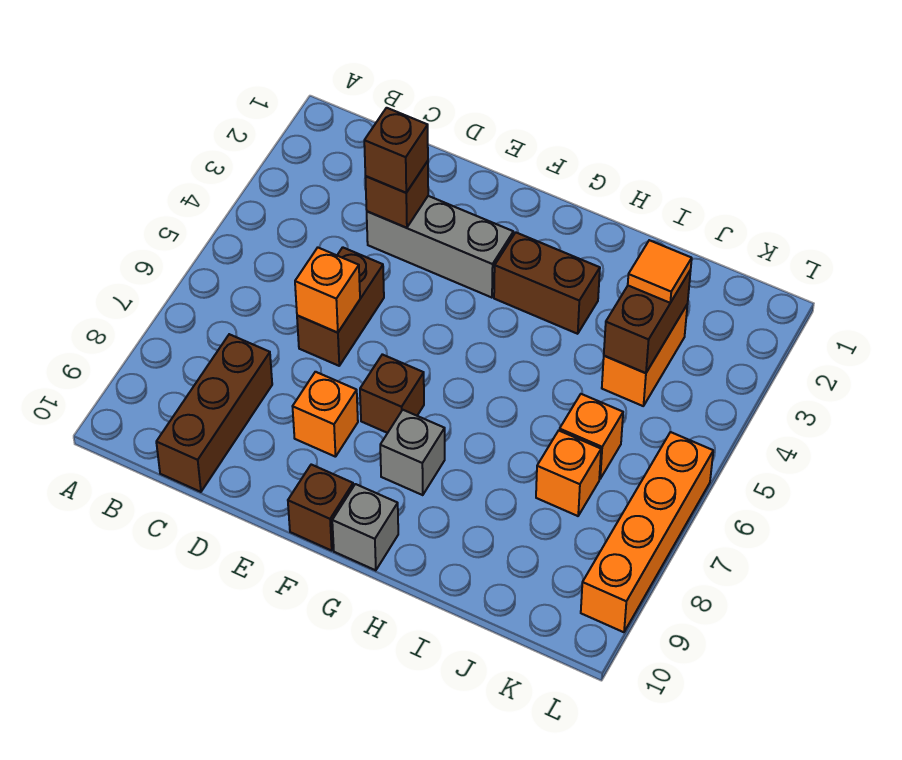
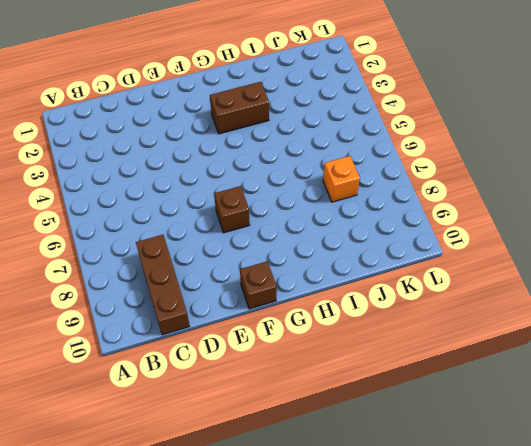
none -> grey 1x3 brick [367,196,513,298]
none -> brown 1x2 brick [297,247,384,366]
none -> orange 1x1 brick [293,372,358,457]

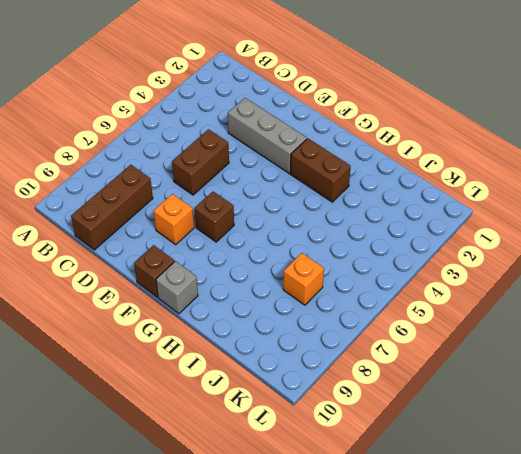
none -> grey 1x1 brick [380,410,445,495]
none -> orange 1x2 brick [602,305,687,406]
none -> orange 1x1 brick [559,394,623,479]

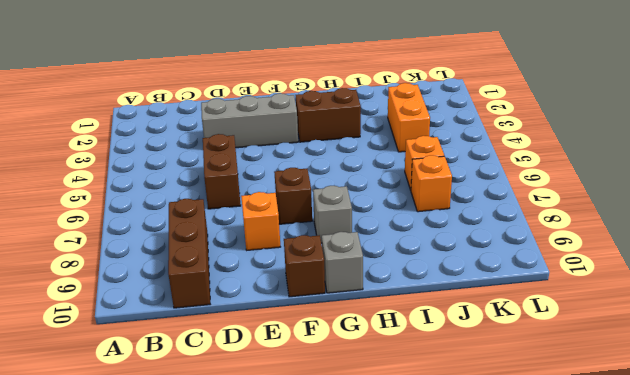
none -> orange 1x4 brick [581,432,713,632]
none -> brown 1x1 brick [365,161,428,228]
none -> orange 1x1 brick [295,248,360,333]

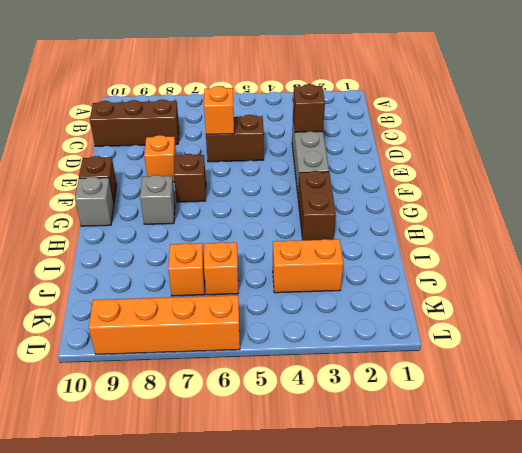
none -> brown 1x2 brick [604,270,691,373]
none -> brown 1x1 brick [364,108,428,193]
none -> orange 1x1 tile [628,240,692,303]

